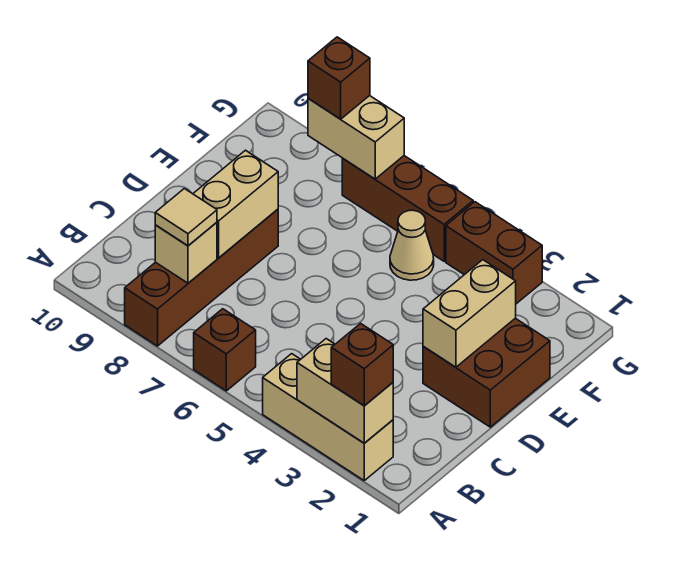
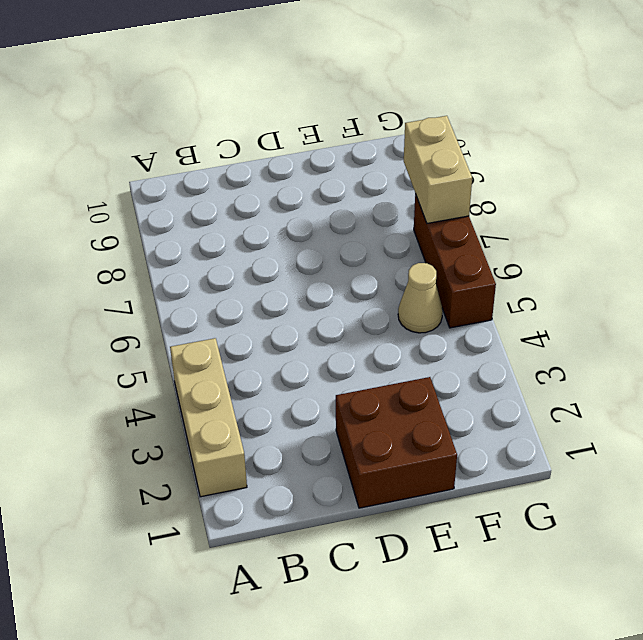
none -> brown 1x1 brick [194,309,256,391]
none -> brown 1x4 brick [125,209,278,346]
none -> brown 1x2 brick [446,202,542,304]

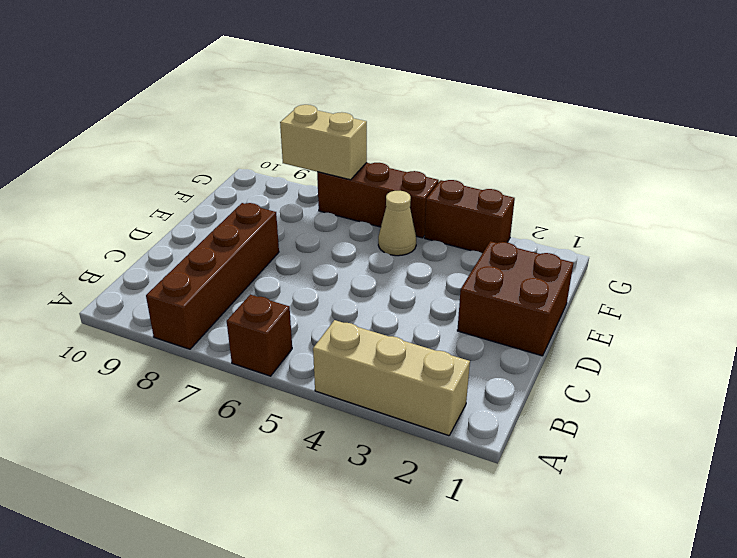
none -> tan 1x2 brick [297,339,393,443]
none -> tan 1x1 brick [155,222,217,283]
none -> tan 1x2 brick [193,150,278,258]

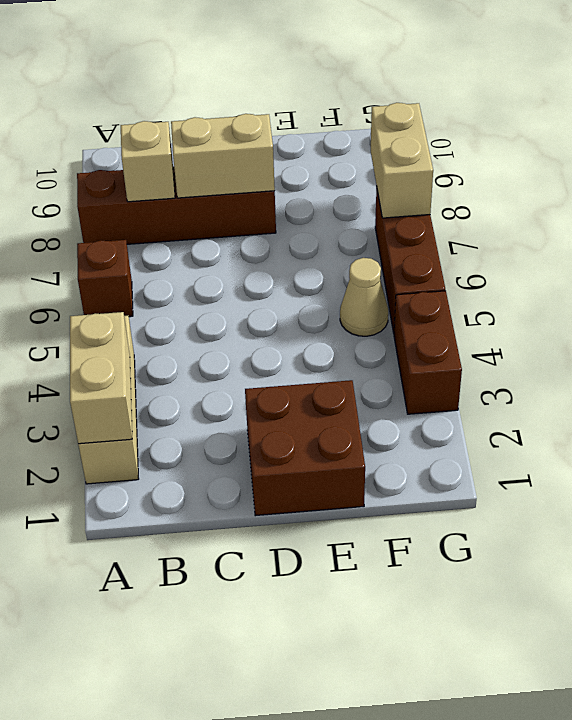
none -> tan 1x2 brick [423,260,516,367]
none -> brown 1x1 brick [331,323,393,405]
none -> tan 1x1 tile [155,189,217,246]

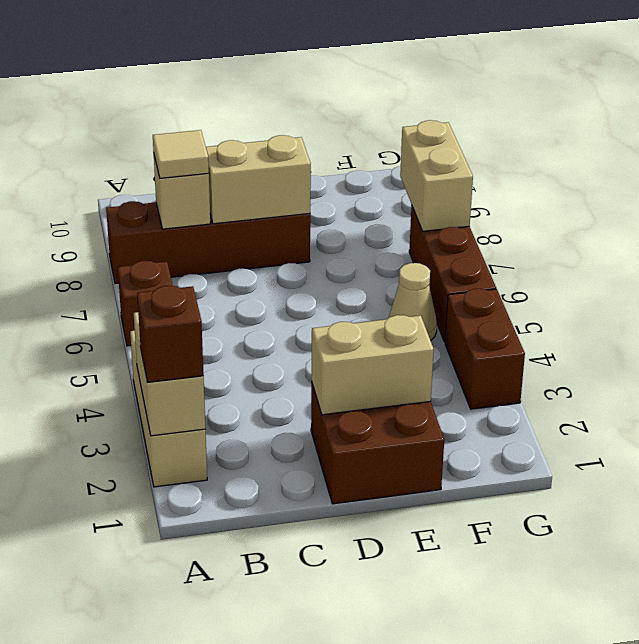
none -> brown 1x1 brick [308,37,370,119]

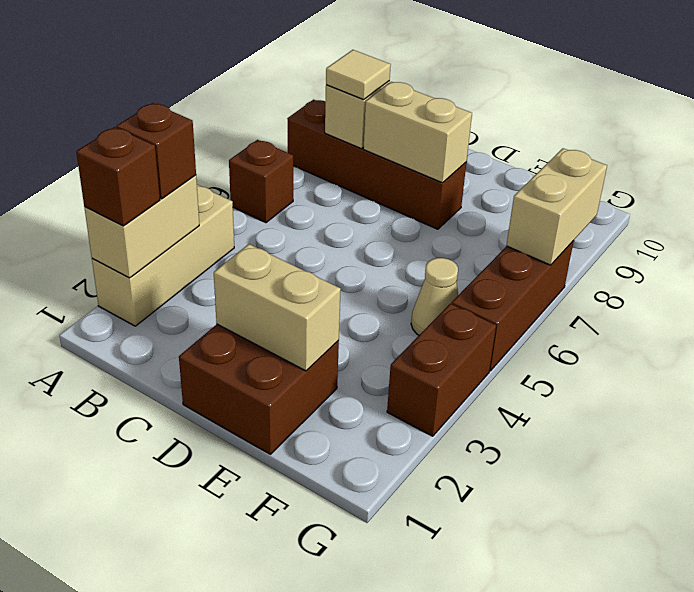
brown 1x1 brick [117,103,196,199] -> brown 1x1 brick moved to [308,37,370,119]

